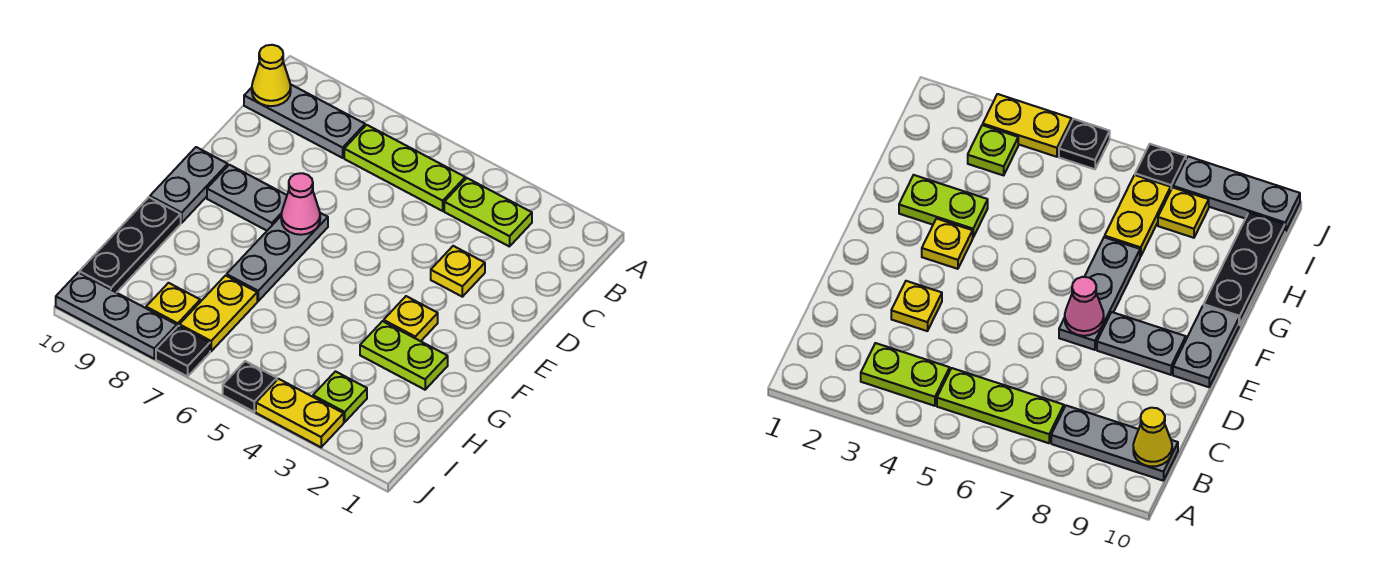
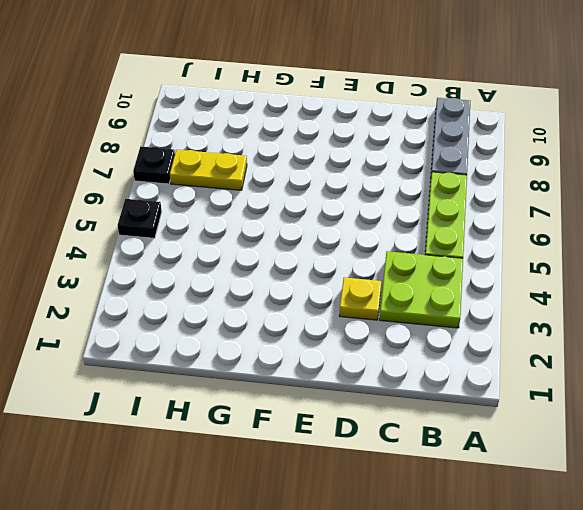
lime 2x2 plate [380,251,463,328] -> lime 1x2 plate [444,178,532,247]
none -> grey 1x3 plate [227,213,328,301]
none -> grey 1x2 plate [207,165,287,231]
none -> grey 1x2 plate [150,147,228,223]

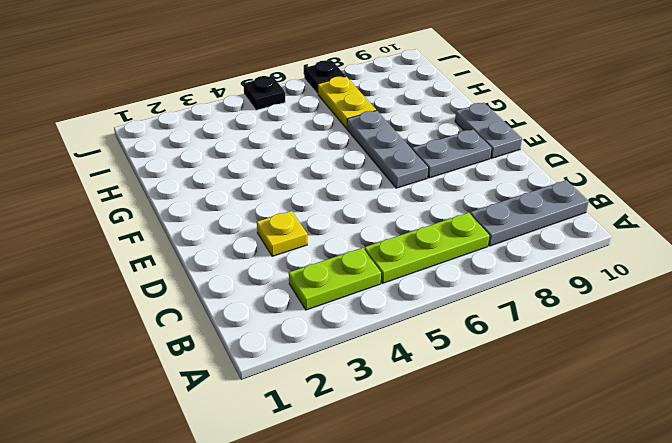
none -> yellow 1x1 plate [384,296,438,341]
none -> lime 1x2 plate [360,321,448,390]
none -> black 1x3 plate [79,197,181,293]

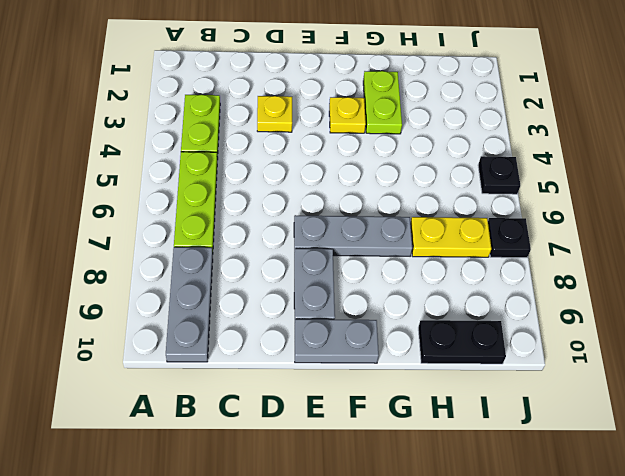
black 1x2 plate [418,320,506,364] -> black 1x3 plate [79,197,181,293]
none -> lime 1x1 plate [313,371,367,422]
none -> yellow 1x1 plate [146,283,200,326]
none -> yellow 1x2 plate [256,379,344,447]

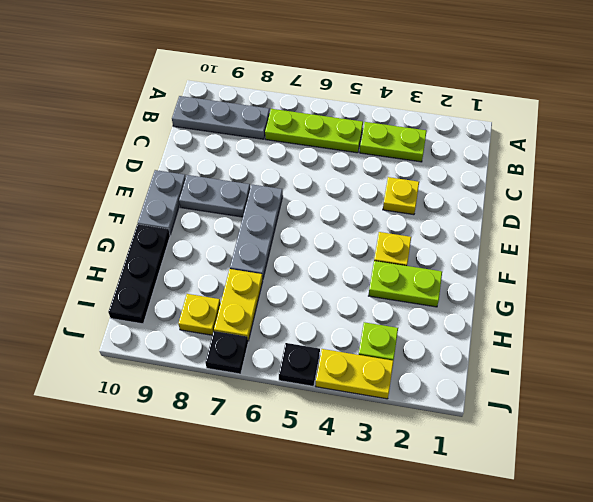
none -> grey 1x3 plate [56,273,177,359]
none -> yellow 1x1 cone [252,45,291,106]
none -> pink 1x1 cone [281,173,320,235]

